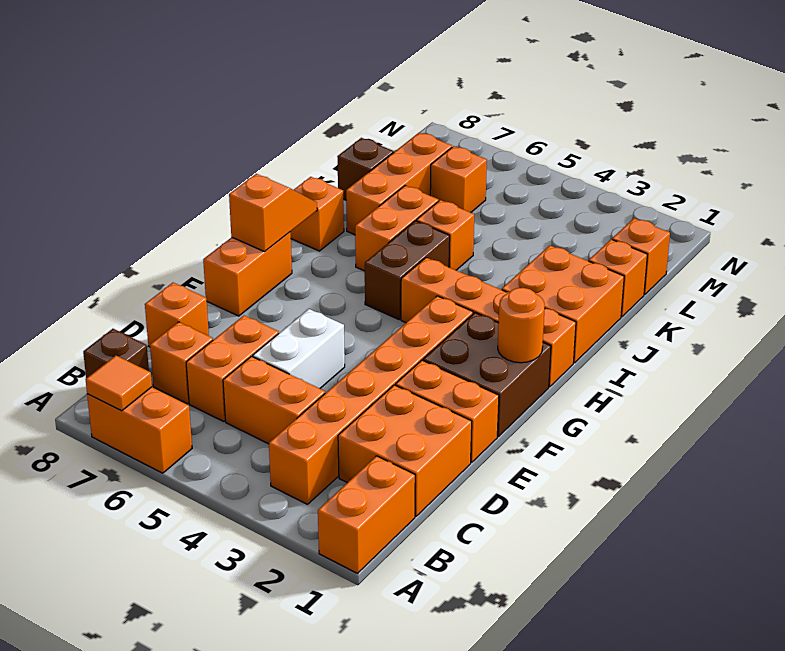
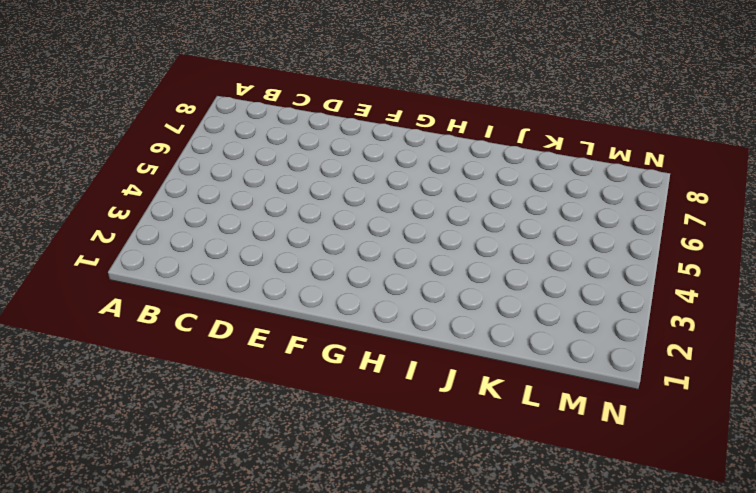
none -> orange 1x2 brick [318,456,415,573]
none -> orange 1x2 brick [87,387,192,473]
none -> orange 1x6 brick [269,296,473,504]

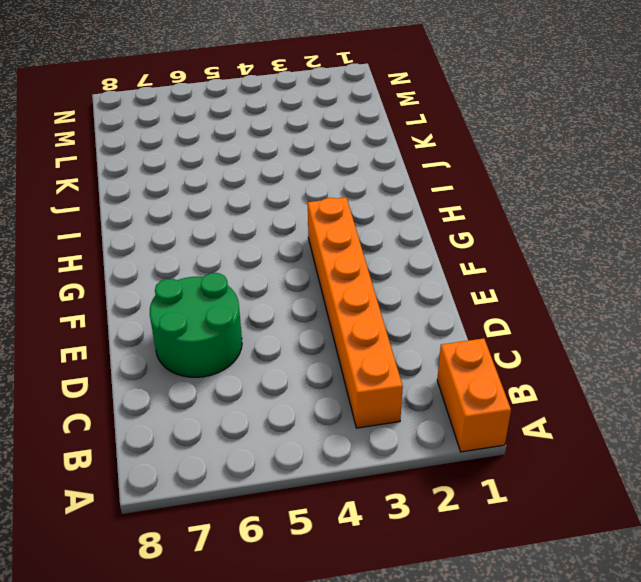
green 2x2 round brick [150,273,242,377] -> orange 1x2 brick [186,315,279,421]
none -> orange 1x2 brick [87,387,192,473]
none -> brown 1x1 brick [83,329,149,378]
none -> orange 2x2 brick [338,385,472,516]

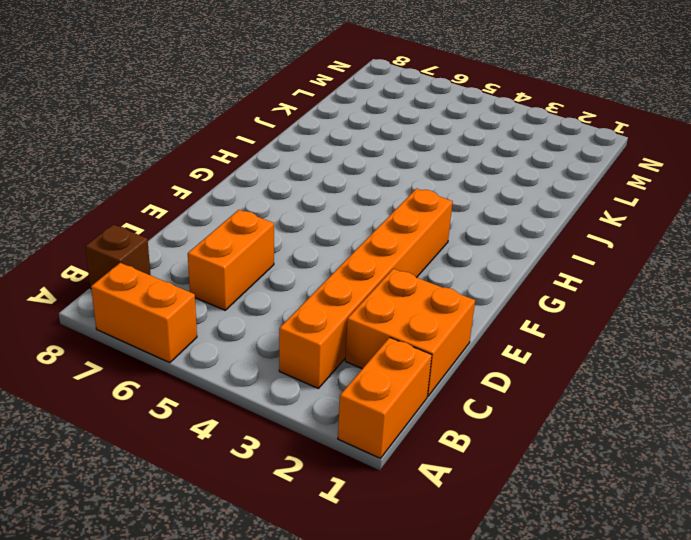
none -> orange 1x2 brick [223,356,325,444]
none -> orange 1x1 brick [150,322,213,404]
none -> white 1x2 brick [253,309,345,388]

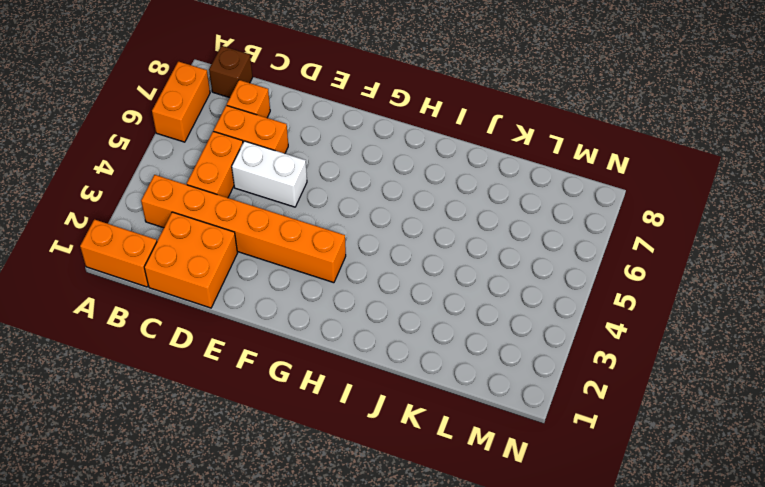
none -> orange 1x1 brick [145,283,209,347]
none -> orange 1x2 brick [396,360,499,463]
none -> brown 2x2 brick [423,313,551,437]

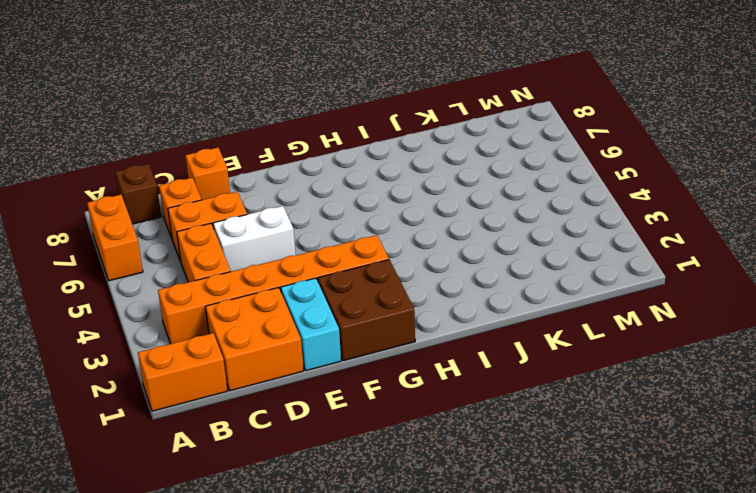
cyan 1x2 brick [281,278,341,371] -> orange 1x2 brick [396,360,499,463]
none -> orange 1x2 brick [203,232,292,316]
none -> orange 1x4 brick [401,258,576,387]
none -> brown 1x2 brick [365,221,450,319]

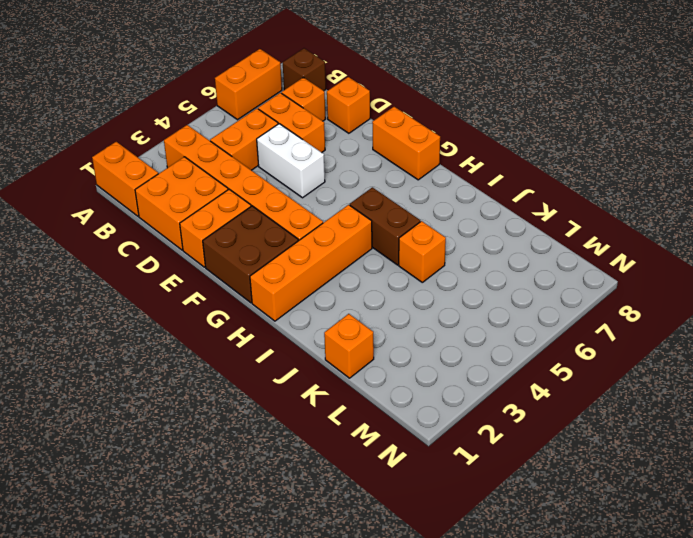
none -> orange 2x2 brick [502,246,624,363]
none -> orange 1x2 brick [355,186,439,271]
none -> orange 1x1 brick [290,177,344,251]

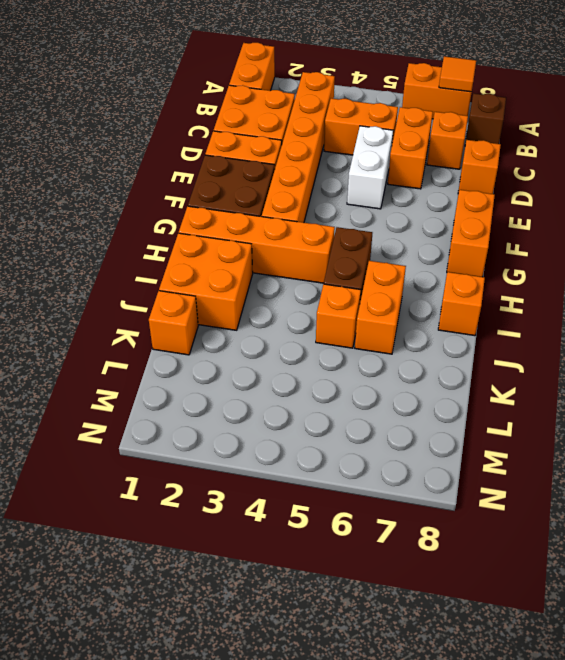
none -> orange 1x3 brick [346,132,452,235]
none -> brown 1x1 brick [337,138,394,200]
none -> orange 1x1 brick [612,218,670,295]

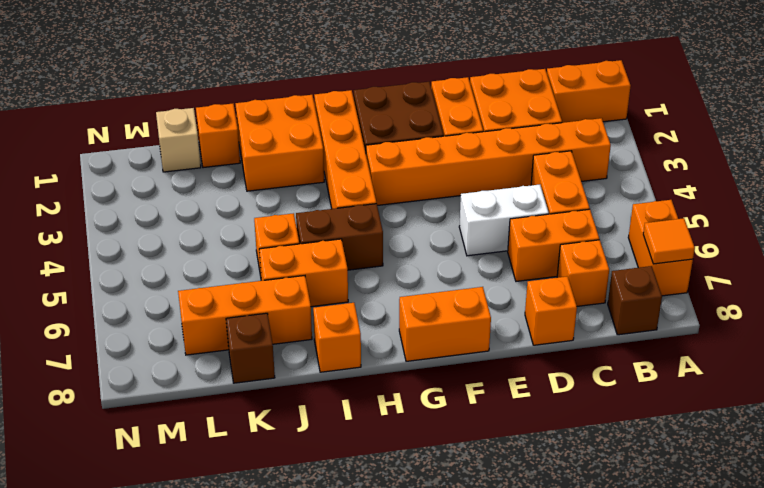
tan 1x1 brick [156,108,201,172] -> orange 1x1 brick [612,218,670,295]
none -> orange 1x1 brick [430,146,487,212]
none -> orange 1x1 round brick [498,288,545,363]
none -> orange 1x2 slope [229,174,317,252]

